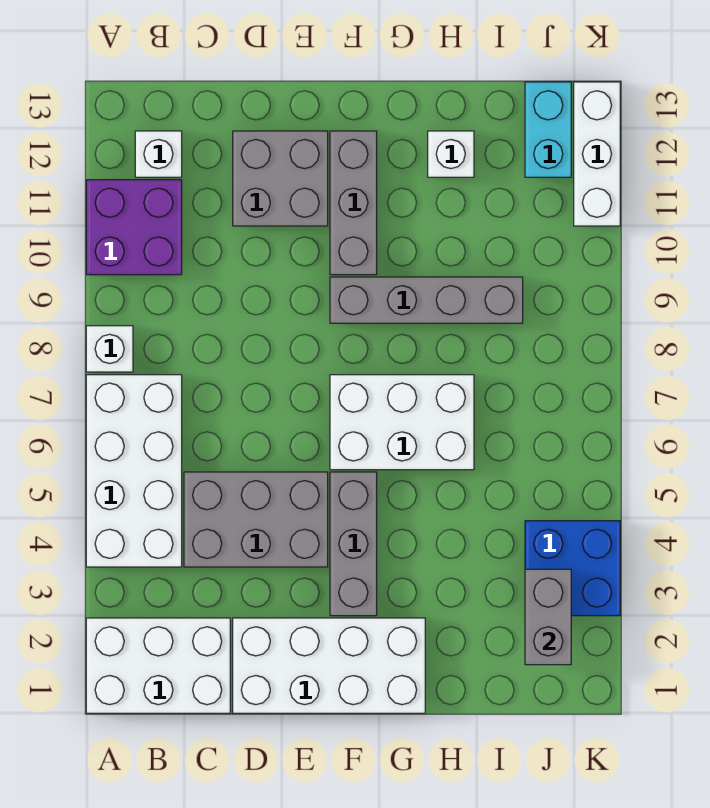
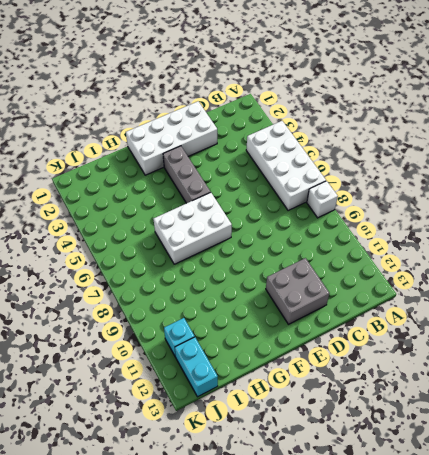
cyan 1x1 brick [164,318,195,357] -> none
none -> white 2x3 brick [86,618,230,713]
none -> purple 2x2 brick [86,180,182,275]
none -> white 1x1 brick [135,131,182,177]

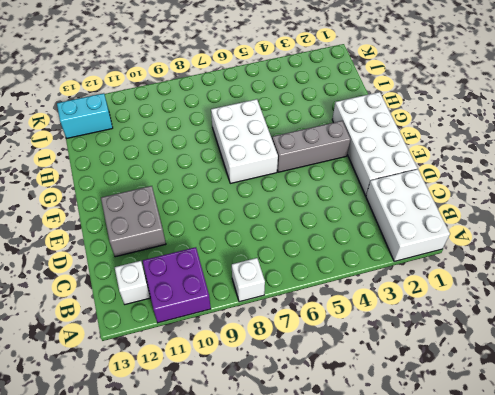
none -> white 2x4 brick [86,375,182,567]
none -> grey 2x3 brick [184,472,328,567]
none -> grey 1x4 brick [330,277,523,323]

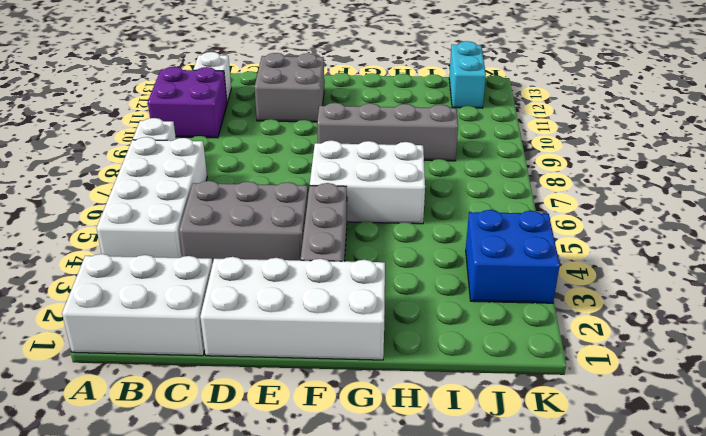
none -> grey 1x3 brick [330,131,377,275]
none -> white 1x1 brick [428,131,474,177]
none -> white 1x3 brick [574,82,620,226]

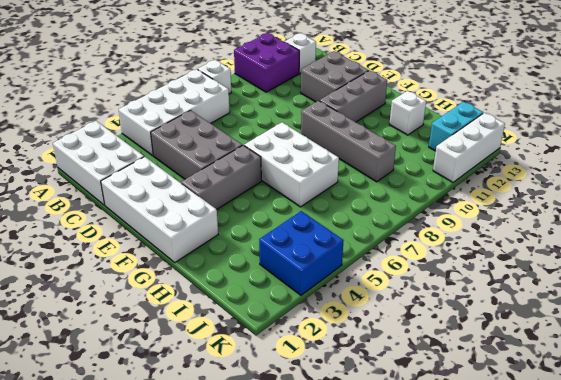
none -> grey 1x2 brick [525,569,571,665]

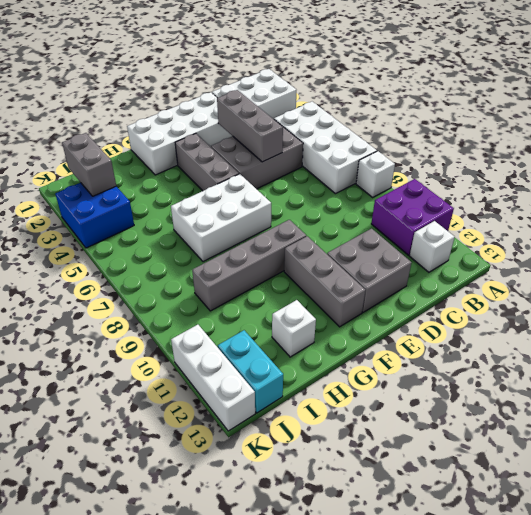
grey 1x3 brick [217,90,283,162] -> none

